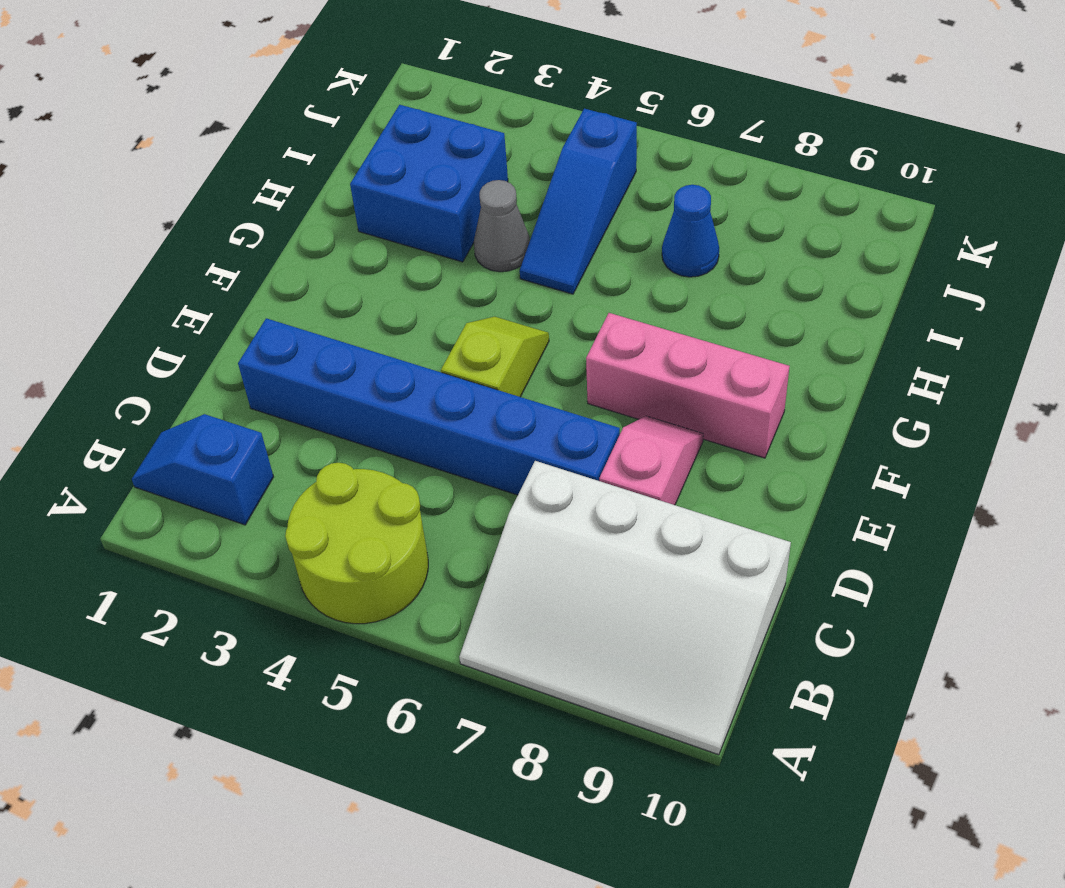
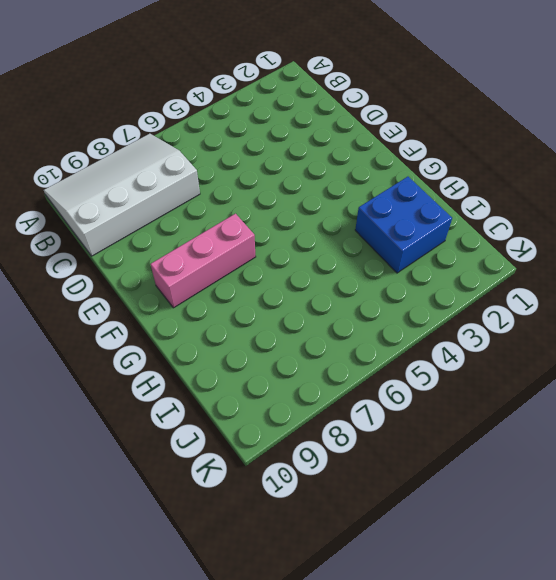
none -> lime 2x2 round brick [285,463,428,624]
none -> blue 1x2 slope [132,414,274,525]

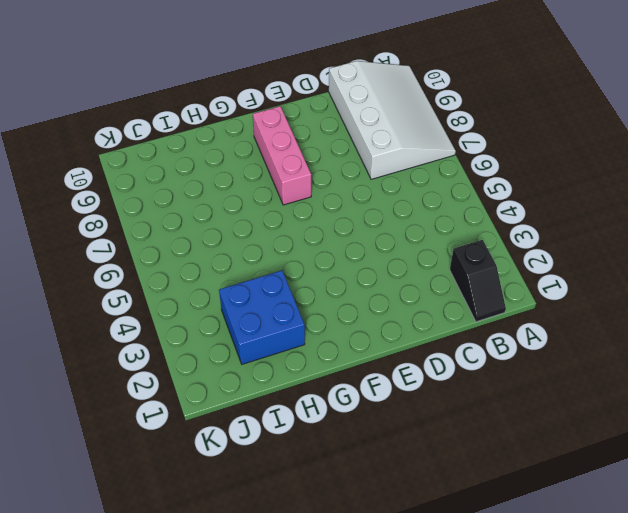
black 1x2 slope [450,240,506,322] -> blue 1x2 slope [132,414,274,525]
none -> lime 2x2 round brick [285,463,428,624]
none -> blue 1x6 brick [238,318,620,495]

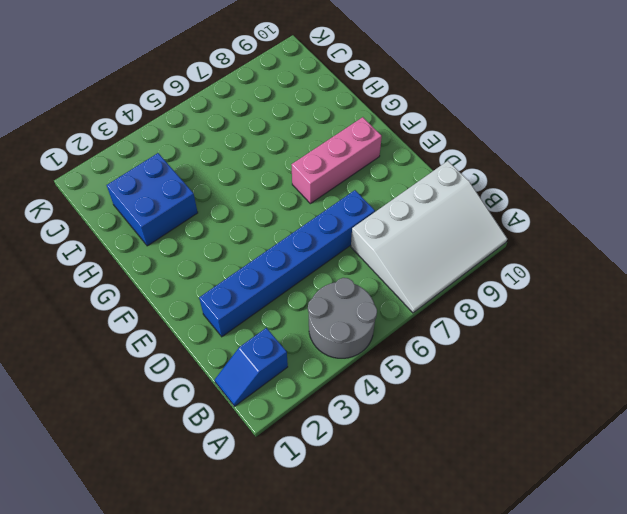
grey 2x2 round brick [308,278,377,358] -> lime 2x2 round brick [285,463,428,624]
none -> pink 1x2 slope [599,416,703,505]
none -> lime 1x2 slope [441,317,549,397]

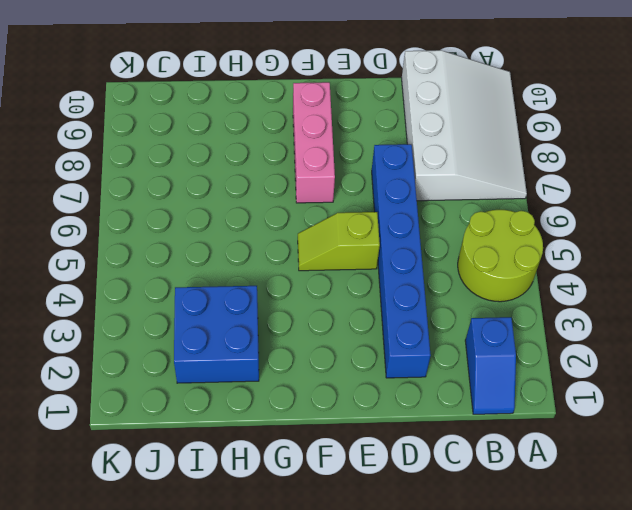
none -> pink 1x2 slope [599,416,703,505]
none -> grey 1x1 cone [474,180,530,272]

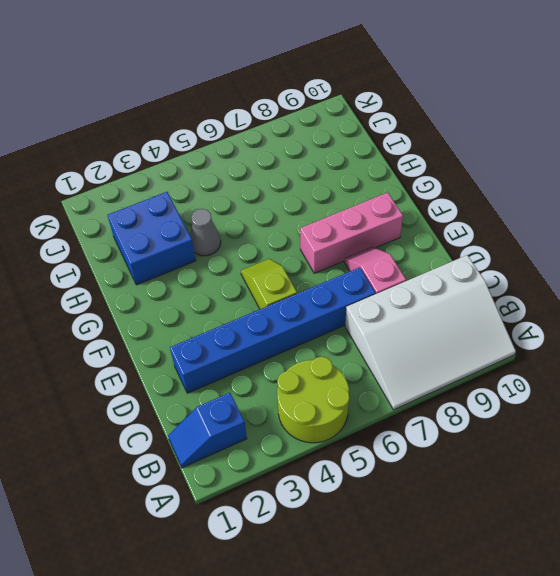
none -> blue 1x3 slope [520,109,637,294]
none -> blue 1x1 cone [662,185,719,277]

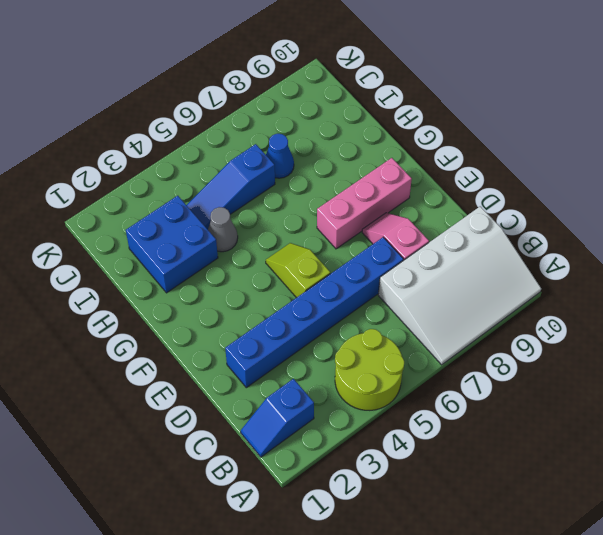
blue 1x3 slope [187,144,275,229] -> blue 1x3 slope turned to [520,109,637,294]

